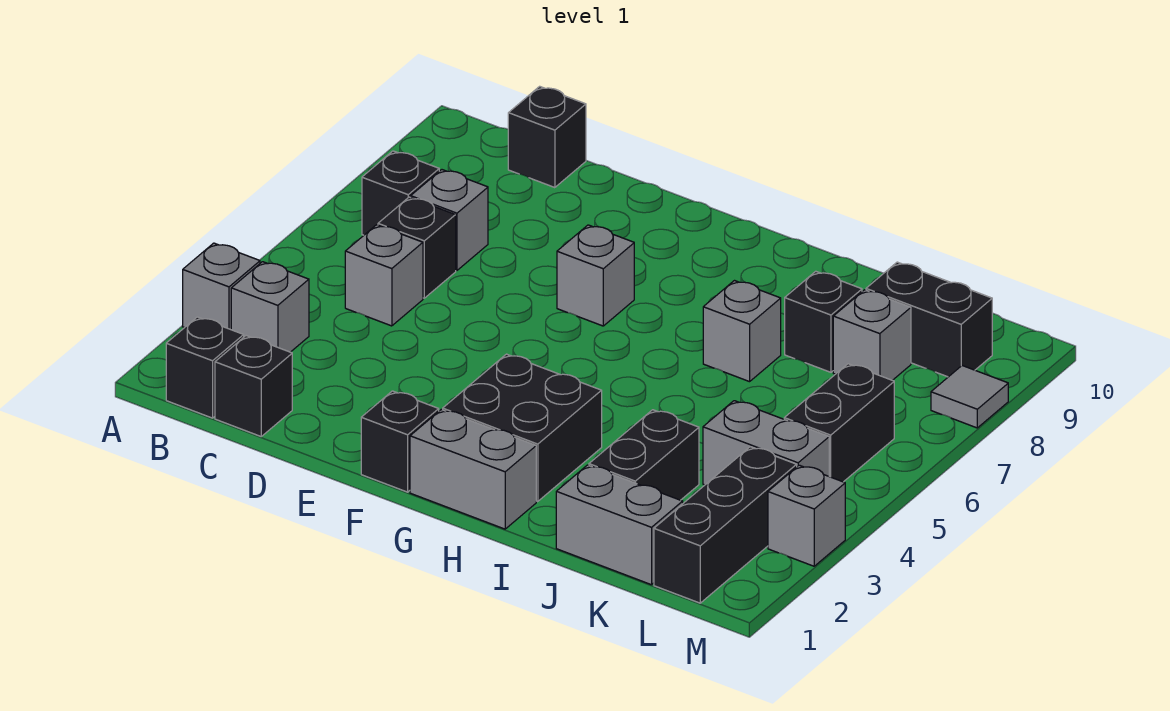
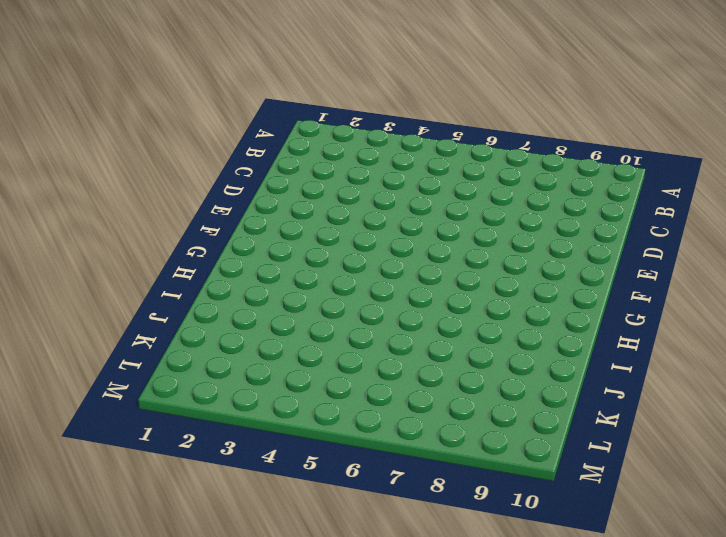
none -> grey 1x1 brick [183,243,260,330]
none -> black 1x1 brick [166,317,244,418]
none -> grey 1x1 brick [231,262,309,352]

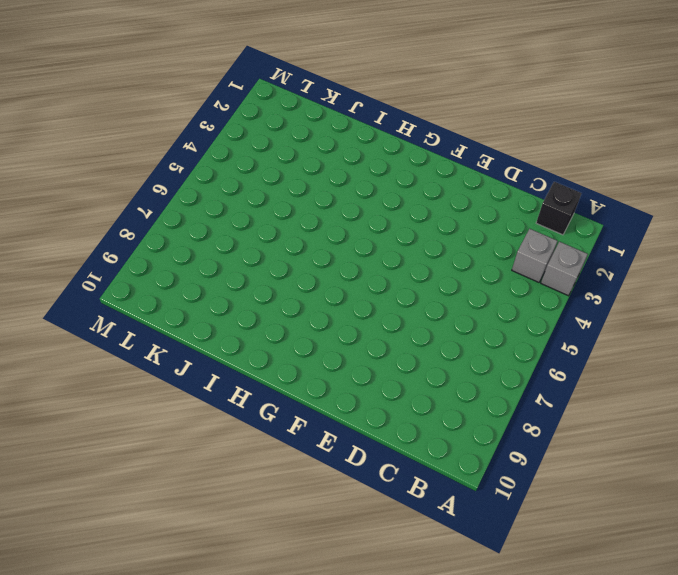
none -> black 1x1 brick [362,151,439,235]
none -> black 1x1 brick [215,336,292,436]
none -> grey 1x1 brick [345,225,423,326]

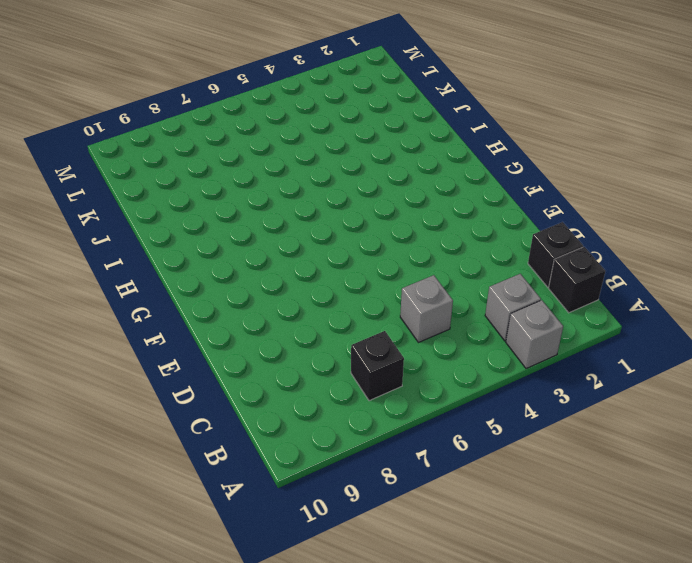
none -> black 1x1 brick [378,197,456,298]
none -> grey 1x1 brick [411,170,488,270]
none -> black 1x1 brick [508,86,586,188]

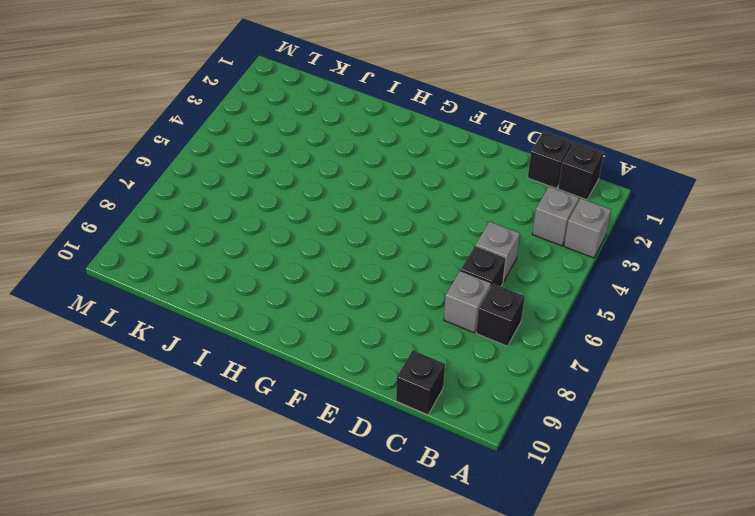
none -> black 1x1 brick [361,391,439,492]
none -> grey 1x1 brick [557,225,634,326]
none -> grey 1x2 brick [410,410,536,529]

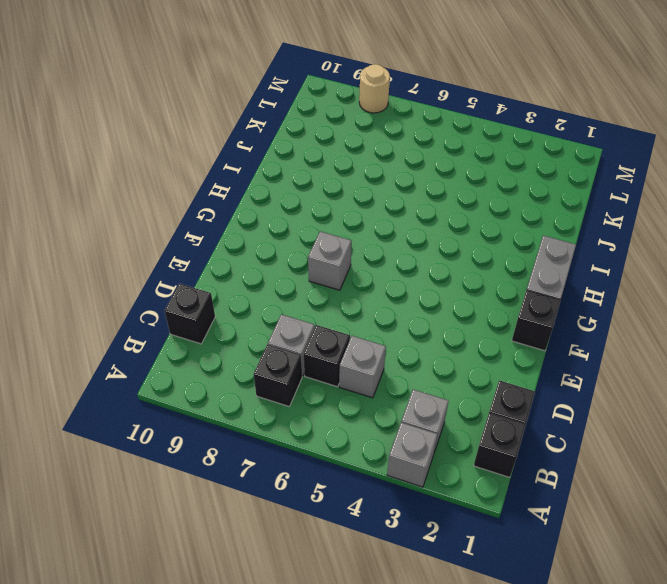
tan 1x1 round brick [359,64,390,113] -> grey 1x1 tile [931,366,1008,428]
none -> black 2x2 brick [443,354,602,502]
none -> grey 1x1 brick [703,281,781,382]
none -> grey 1x2 brick [556,465,683,585]

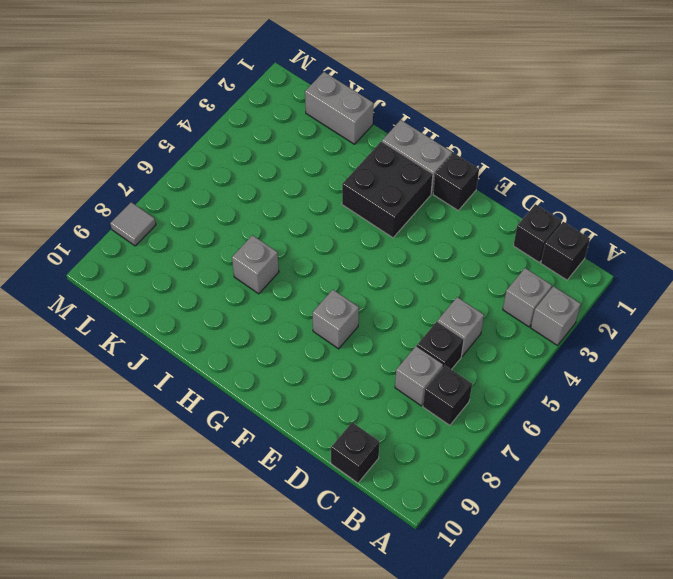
none -> black 1x2 brick [589,410,699,500]
none -> black 1x1 brick [785,271,862,372]
none -> grey 1x2 brick [703,401,829,485]

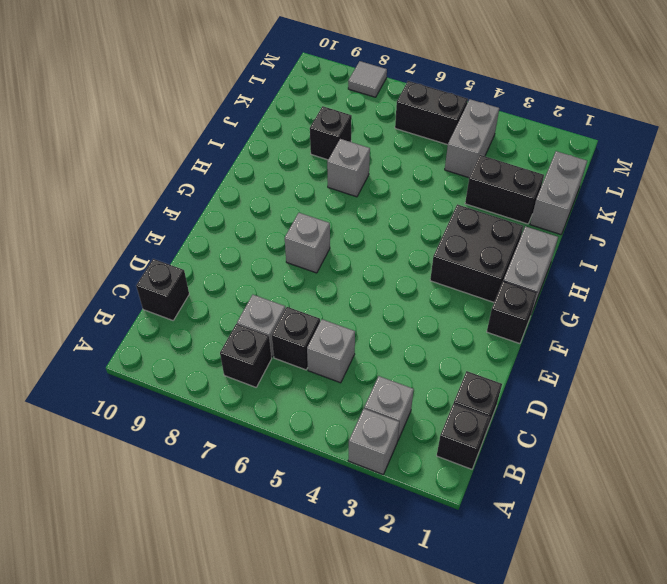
none -> grey 1x1 brick [833,290,911,380]
none -> black 1x2 brick [866,262,992,377]
none -> black 1x3 brick [654,447,797,603]

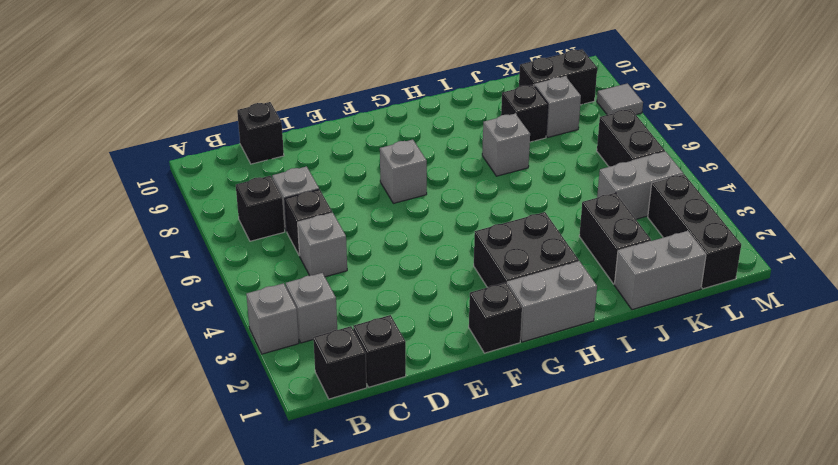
none -> grey 1x1 brick [768,465,845,566]

